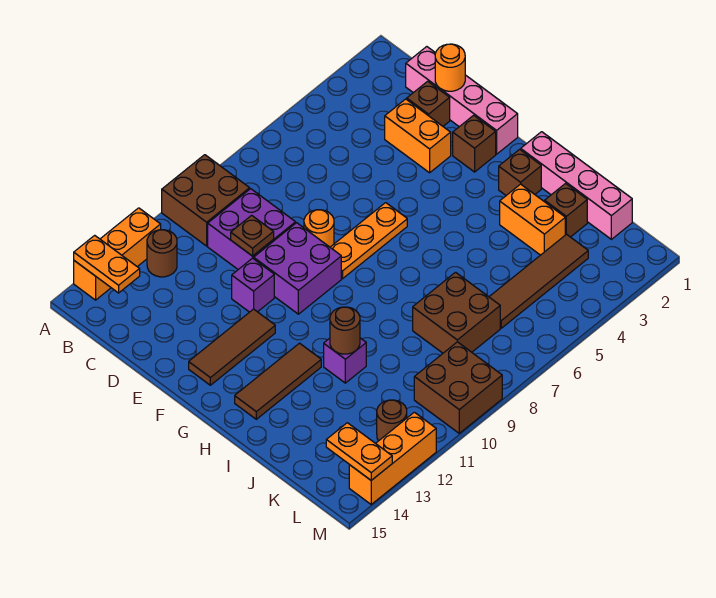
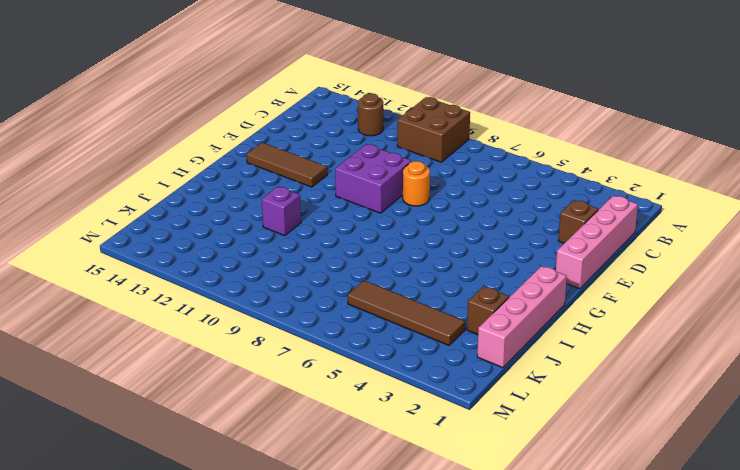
none -> orange 1x3 brick [74,208,161,300]
none -> purple 2x2 brick [208,189,296,269]
none -> orange 1x2 brick [385,99,451,173]

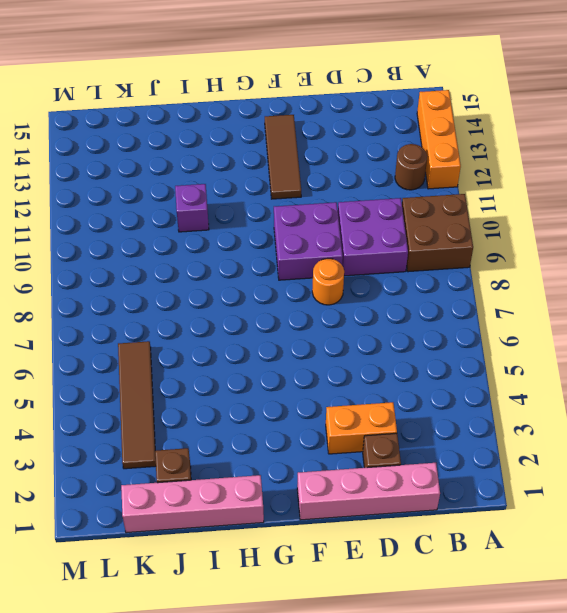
none -> purple 1x1 brick [232,258,274,312]
none -> brown 1x1 brick [453,115,496,172]
none -> orange 1x3 plate [330,203,407,279]

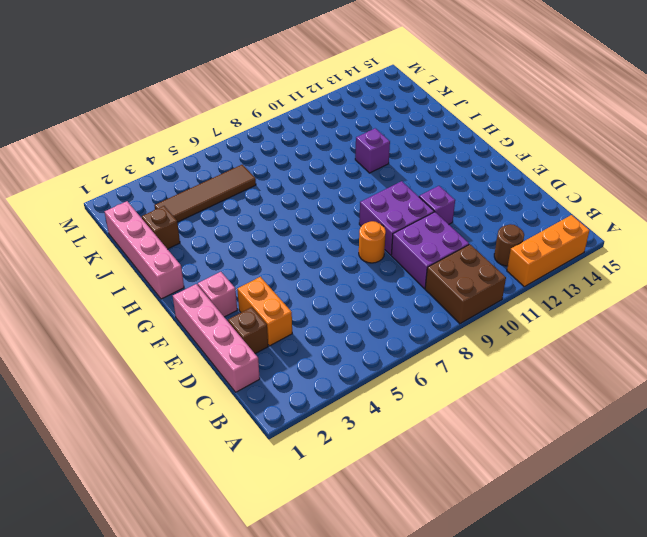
pink 1x1 brick [198,272,237,317] -> brown 1x1 brick [453,115,496,172]
none -> orange 1x3 plate [330,203,407,279]
none -> brown 1x3 tile [189,309,275,385]
none -> brown 1x1 brick [499,149,541,195]

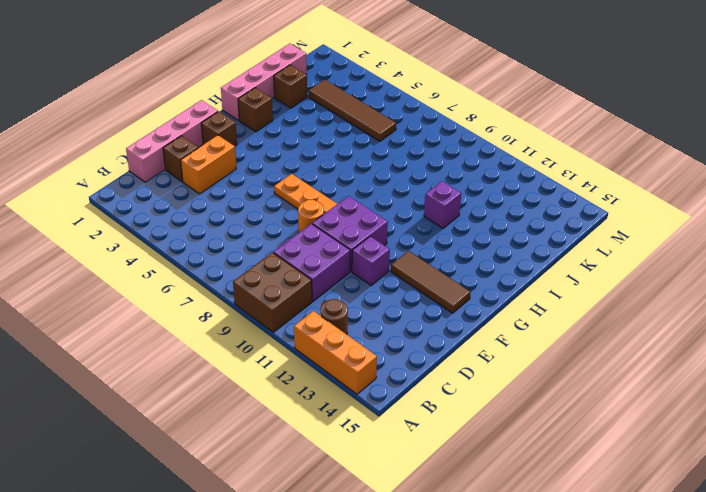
none -> brown 1x3 tile [235,343,321,419]
none -> orange 1x2 brick [500,184,565,255]
none -> brown 2x2 brick [413,272,500,353]

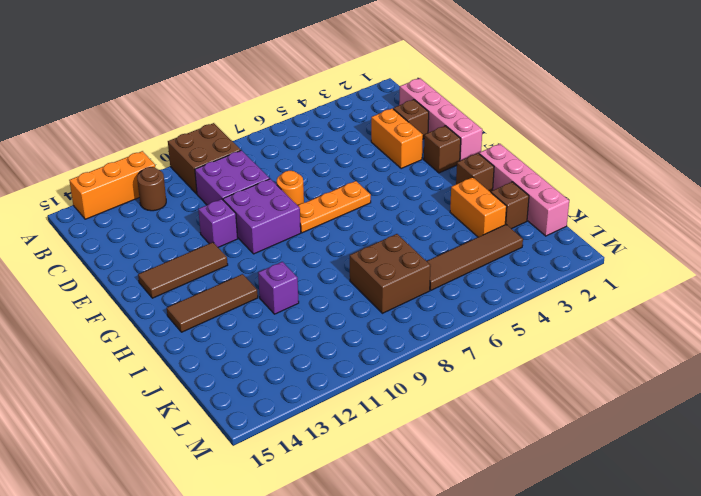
none -> brown 2x2 brick [414,342,502,433]
none -> brown 1x1 round brick [377,400,407,441]
none -> orange 1x3 brick [349,412,436,504]

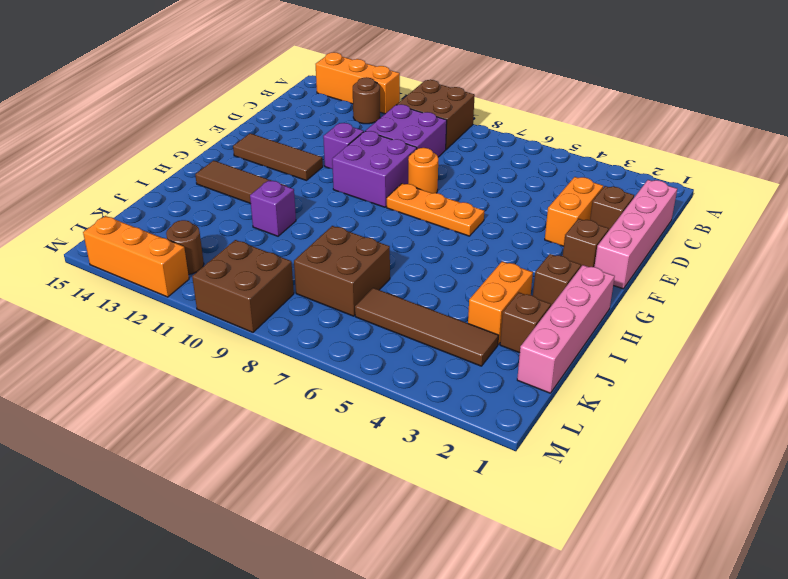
none -> orange 1x2 plate [74,235,140,293]
none -> orange 1x1 round brick [435,44,465,91]
none -> brown 1x1 plate [231,215,274,256]

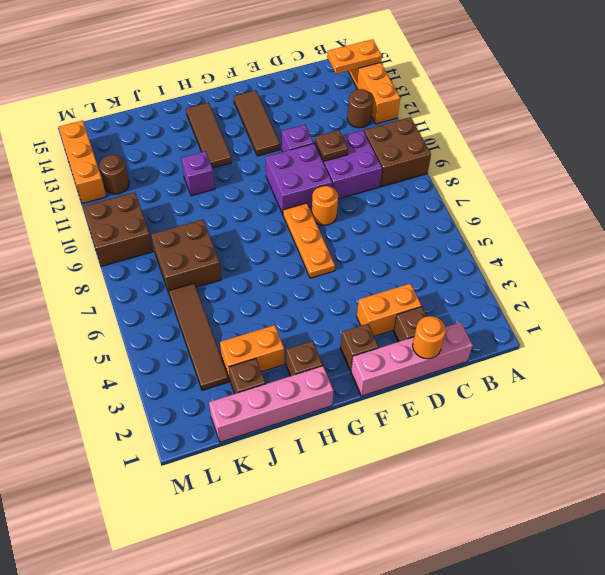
none -> brown 1x1 round brick [330,307,360,354]
none -> orange 1x2 plate [326,423,392,480]

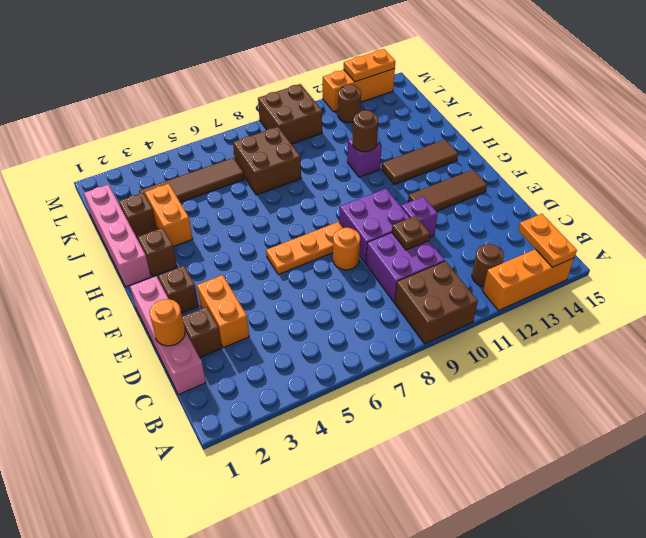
orange 1x2 plate [344,49,395,82] -> orange 1x2 plate turned to [326,423,392,480]

